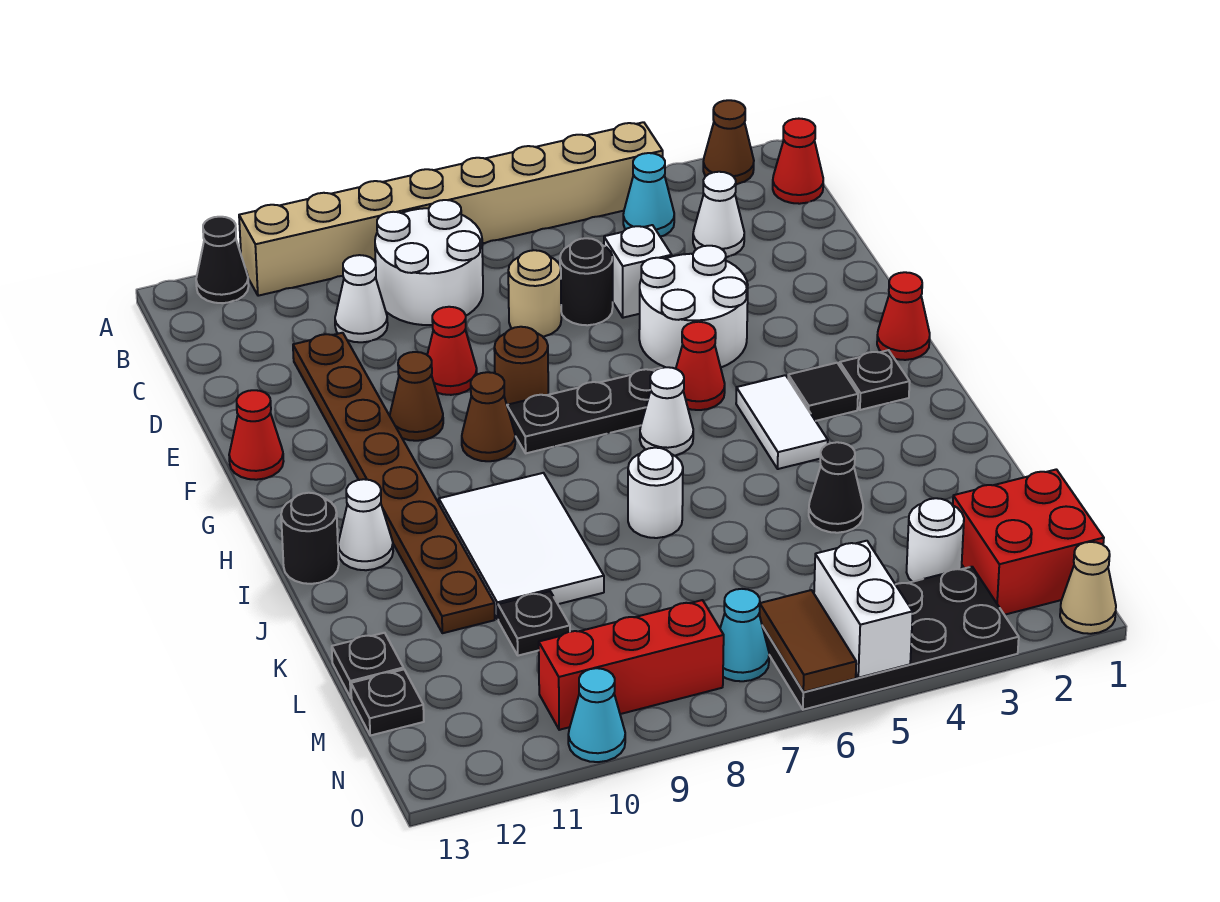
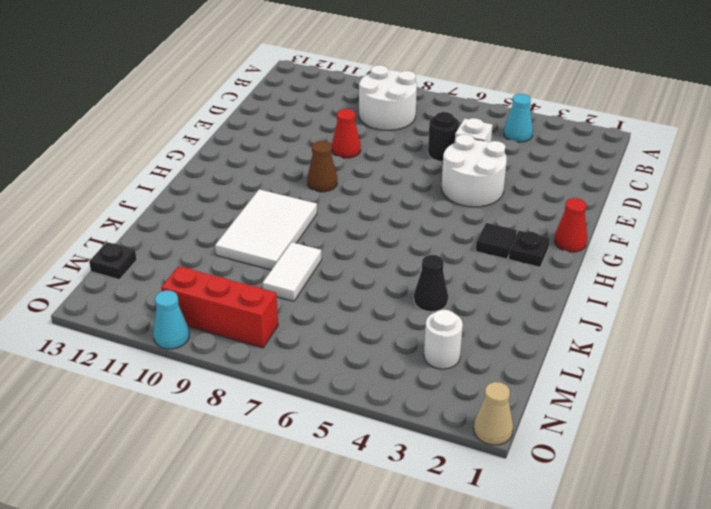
white 1x2 tile [263,242,322,301] -> white 1x2 tile moved to [736,375,828,469]
none -> brown 1x1 cone [703,100,754,184]
none -> tan 1x8 brick [239,122,663,296]
none -> black 1x1 cone [196,217,249,303]
none -> red 1x1 cone [773,119,823,204]

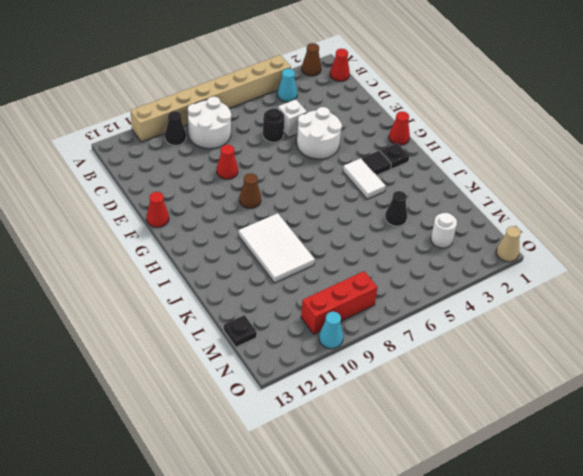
black 1x1 cone [165,111,186,145] -> black 1x1 cone moved to [196,217,249,303]
none -> white 1x1 cone [693,172,744,257]
none -> white 1x1 cone [335,255,388,342]
none -> tan 1x1 round brick [508,250,561,337]
none -> brown 1x8 plate [293,333,495,633]

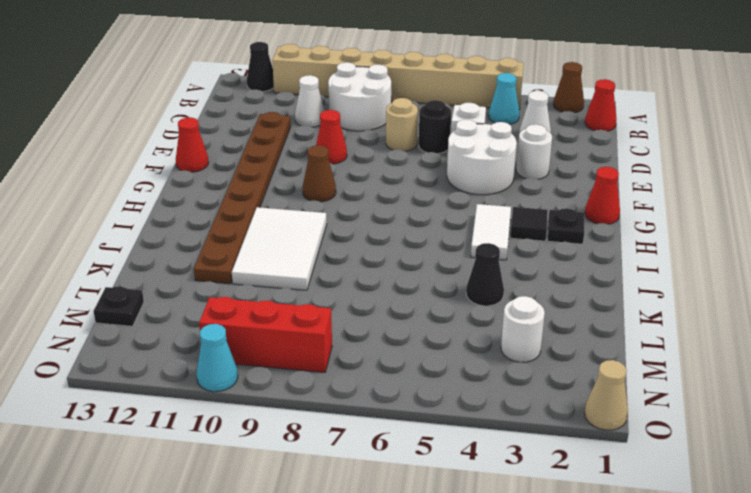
white 1x1 round brick [516,124,552,179] -> white 1x1 round brick moved to [628,448,683,538]
none -> brown 1x1 round brick [494,327,548,405]
none -> brown 1x1 cone [390,352,443,441]
none -> red 1x1 cone [676,322,725,410]
none -> black 1x3 plate [507,368,659,453]

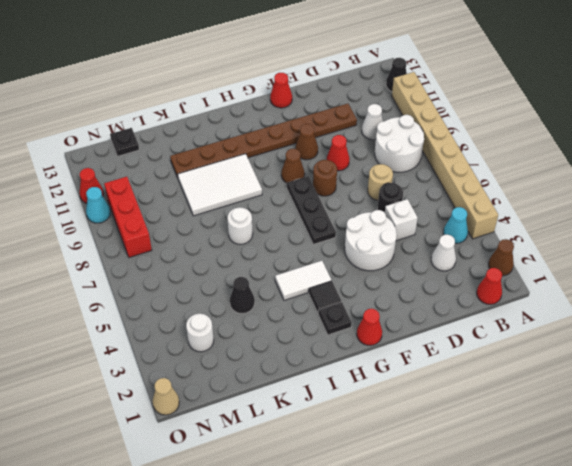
red 1x1 cone [79,168,104,203] -> red 1x1 cone moved to [676,322,725,410]
none -> white 1x1 cone [640,367,693,456]
none -> white 1x1 cone [338,479,393,570]
none -> black 1x1 round brick [281,493,339,584]
none -> black 1x1 plate [498,591,570,656]

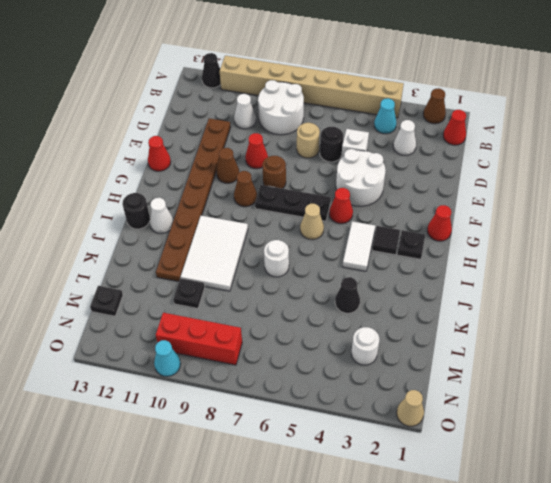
tan 1x1 cone [300,204,324,240] -> white 1x1 cone [640,367,693,456]
none -> black 1x1 plate [332,633,404,698]
none -> red 2x2 brick [953,469,1104,615]
none -> black 2x4 plate [762,567,1019,710]
none -> cyan 1x1 cone [720,589,769,681]

